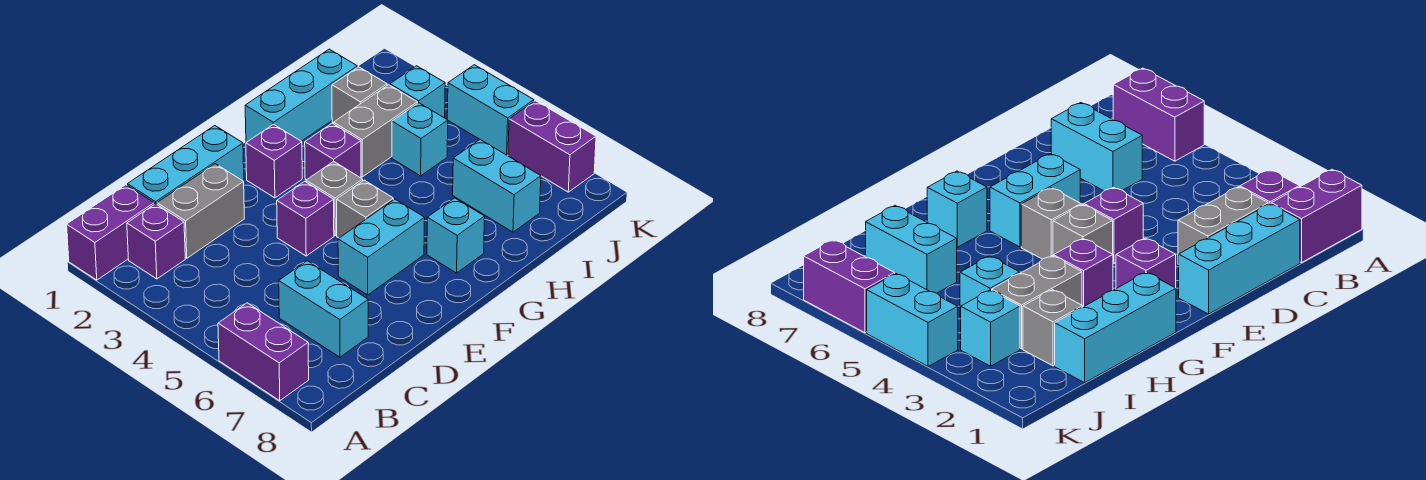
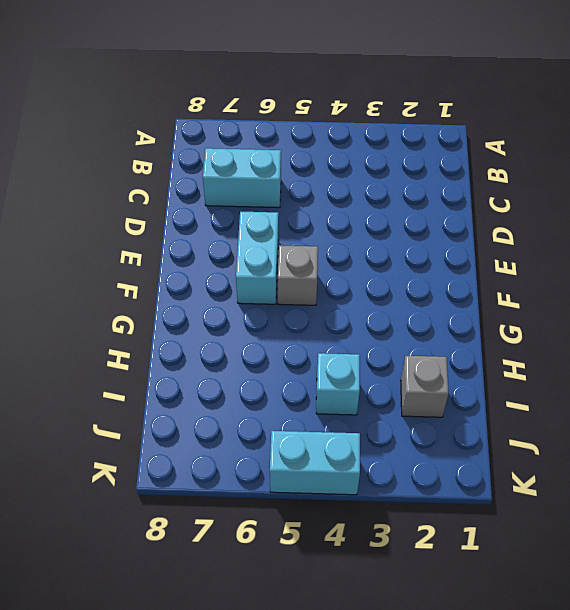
none -> purple 1x2 brick [67,185,154,280]
none -> purple 1x2 brick [218,303,309,401]
none -> purple 1x1 brick [127,204,185,279]

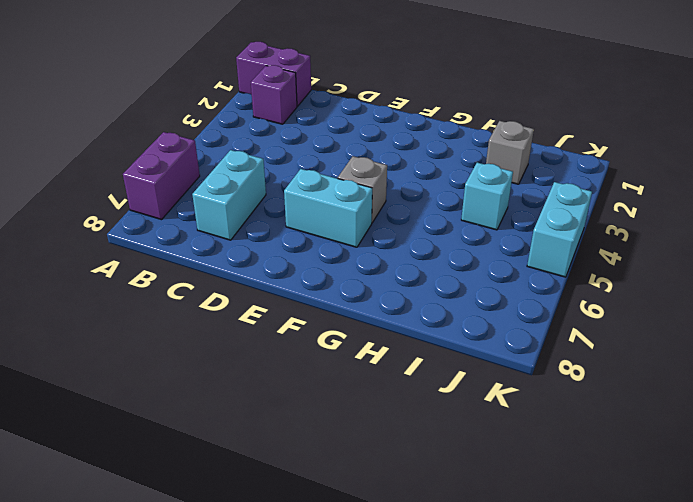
none -> cyan 1x3 brick [127,126,244,204]
none -> grey 1x2 brick [157,164,244,258]
none -> purple 1x1 brick [277,181,334,256]

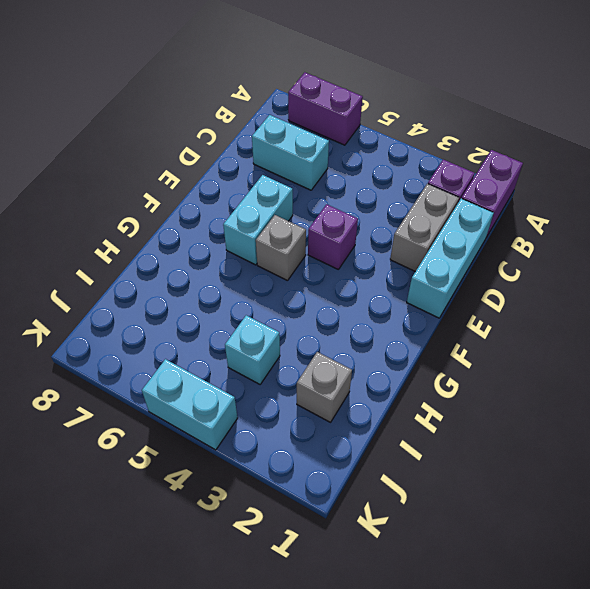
none -> purple 1x1 brick [246,124,302,198]
none -> grey 1x1 brick [306,161,363,235]
none -> cyan 1x3 brick [245,49,357,142]

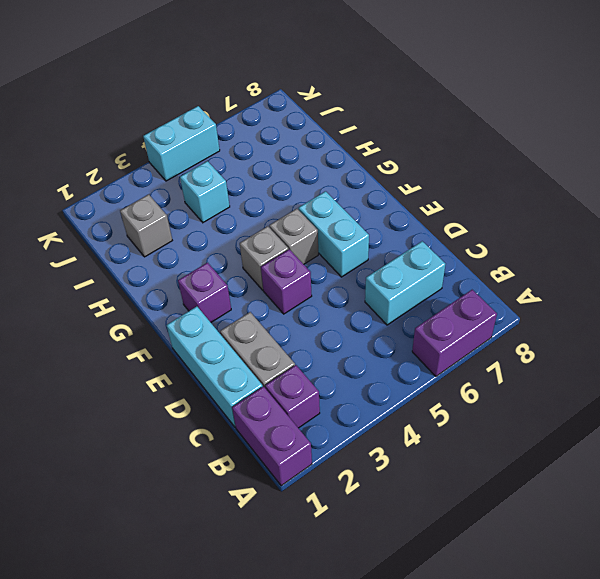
none -> cyan 1x3 brick [245,49,357,142]
none -> purple 1x1 brick [305,123,361,180]
none -> cyan 1x1 brick [427,198,485,273]

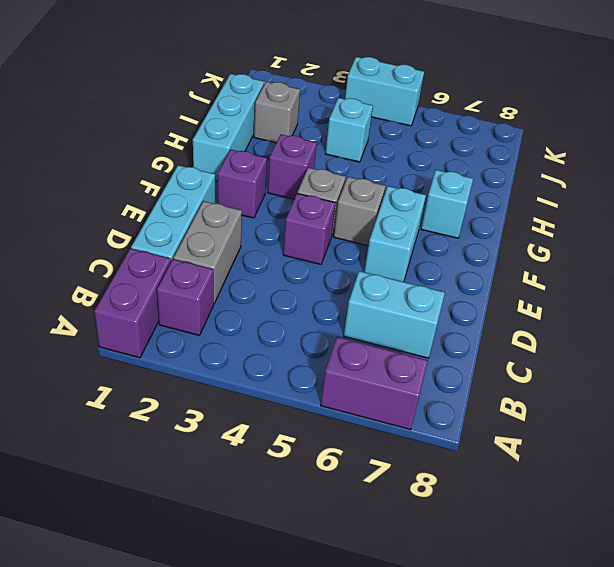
none -> grey 1x2 brick [334,85,417,177]
none -> cyan 1x2 brick [453,140,541,232]
none -> cyan 1x1 brick [390,66,445,118]

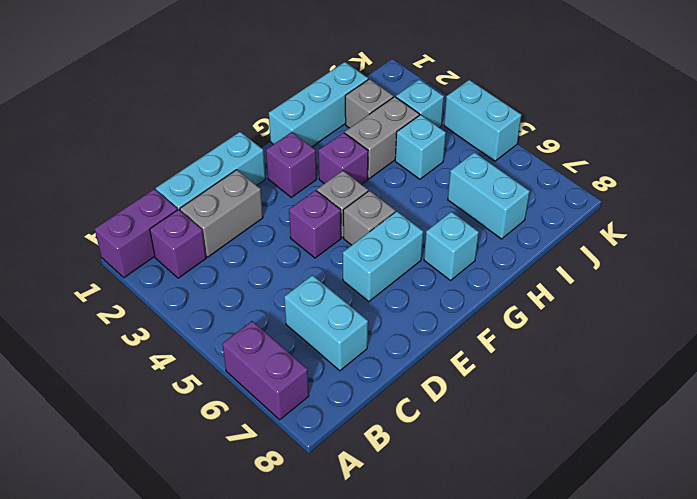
none -> purple 1x2 brick [508,101,596,192]

